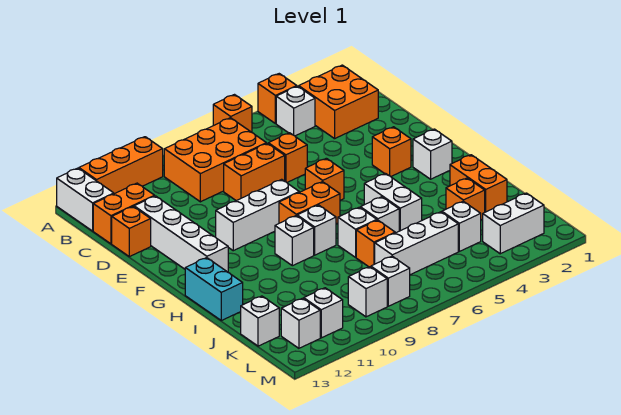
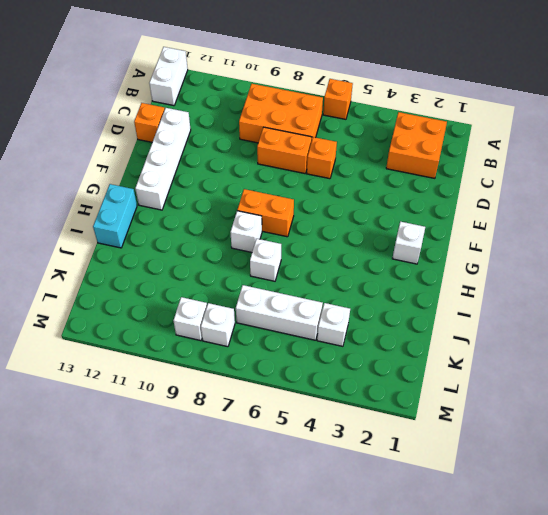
none -> orange 1x1 brick [258,74,297,124]
none -> orange 1x3 brick [79,137,163,194]
none -> white 1x1 brick [276,86,315,136]
none -> orange 1x2 brick [93,183,155,244]

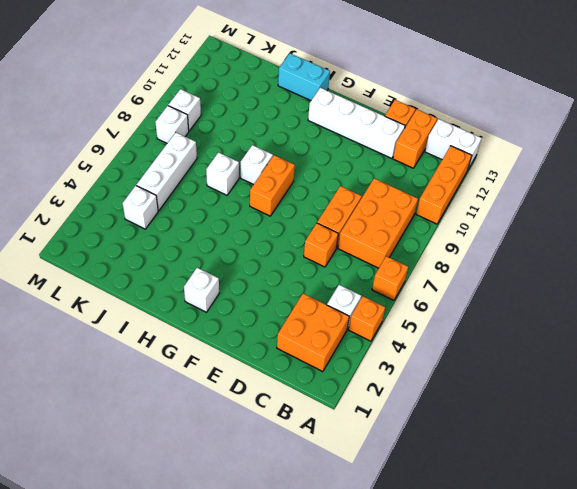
none -> orange 1x1 brick [372,127,411,176]
none -> orange 1x1 brick [305,158,344,200]
none -> white 1x3 brick [216,179,299,251]
none -> white 1x2 brick [364,174,422,231]

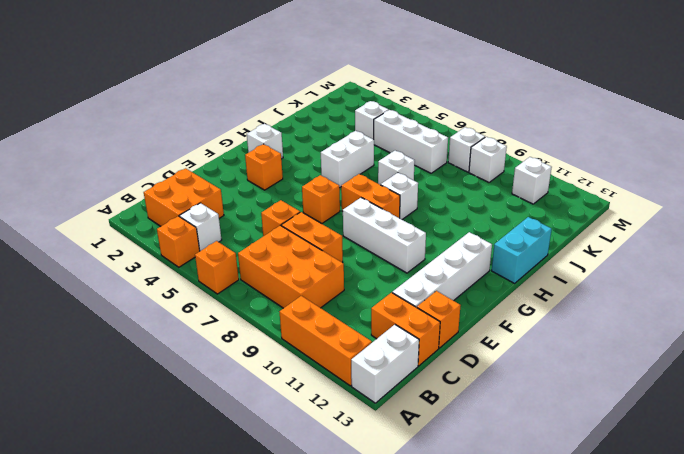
none -> white 1x1 brick [275,216,314,266]
none -> orange 1x2 brick [450,155,507,212]
none -> white 1x1 brick [360,197,399,233]
none -> orange 1x1 brick [446,178,485,220]

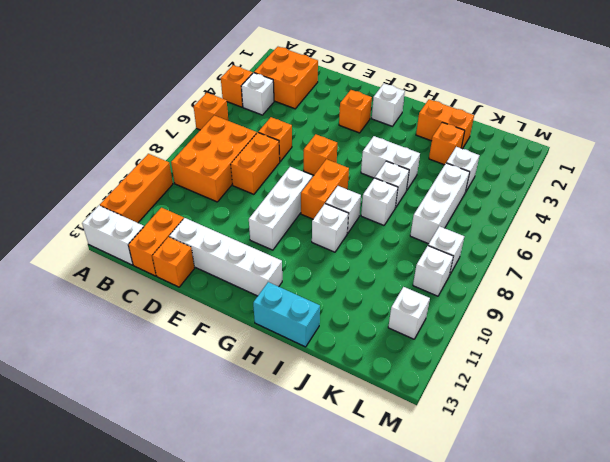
none -> orange 1x1 brick [356,220,395,267]
none -> white 1x1 brick [241,296,279,346]
none -> white 1x2 brick [483,193,544,254]
none -> white 1x1 brick [281,298,320,348]

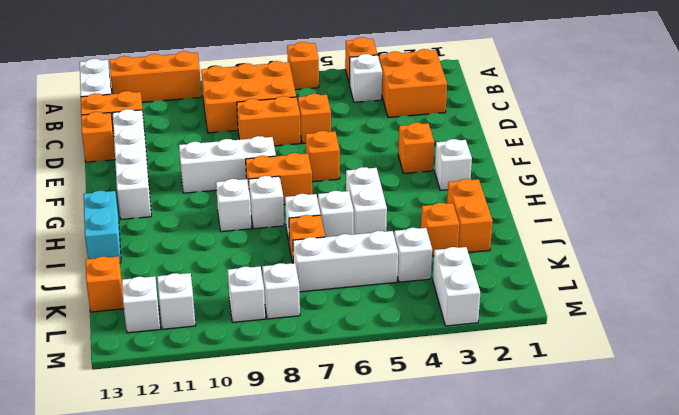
orange 1x1 brick [86,256,124,312] -> white 1x1 brick [241,296,279,346]
white 1x2 brick [433,247,480,326] -> white 1x2 brick turned to [483,193,544,254]

